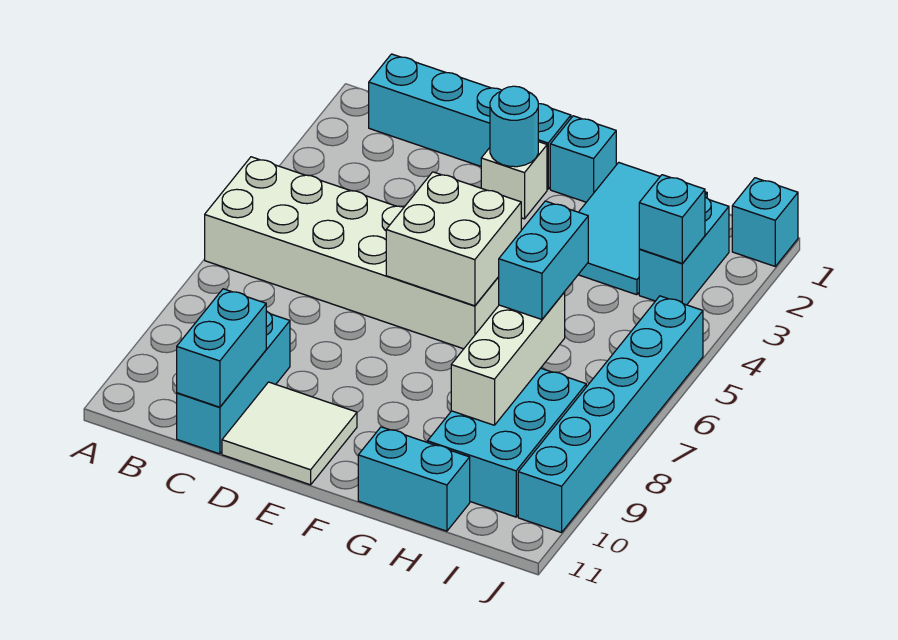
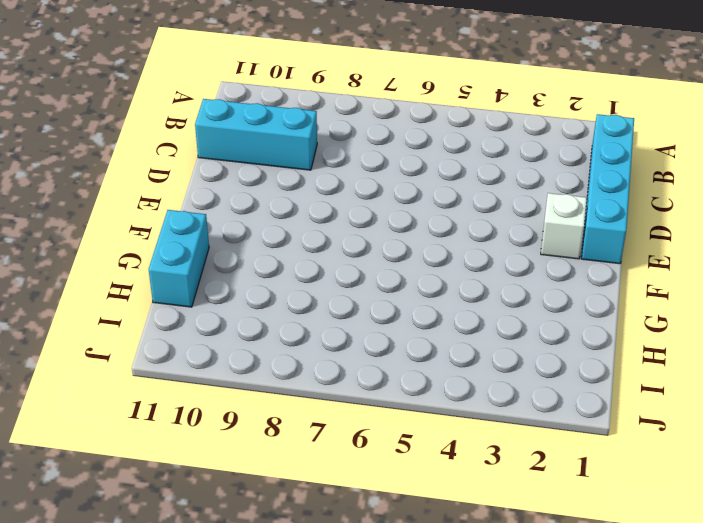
none -> white 2x6 brick [205,157,499,349]
none -> white 2x2 tile [222,382,357,485]
none -> cyan 1x1 brick [550,116,616,202]

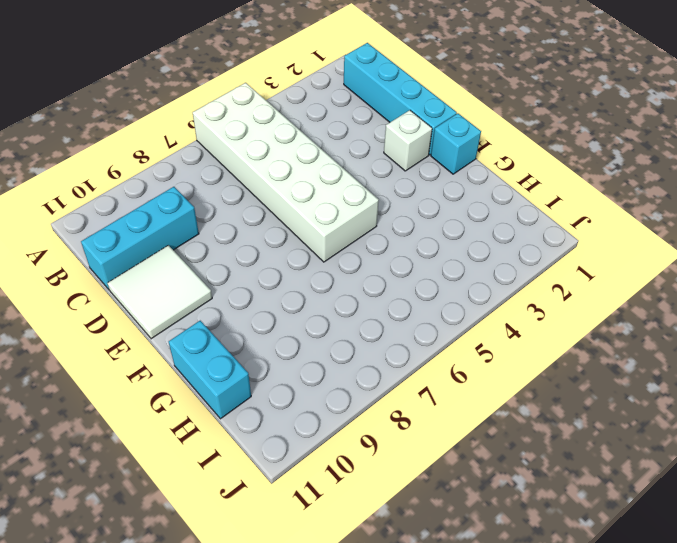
none -> cyan 2x3 tile [578,162,707,295]
none -> cyan 2x3 brick [428,368,586,517]
none -> cyan 1x2 brick [639,197,729,305]

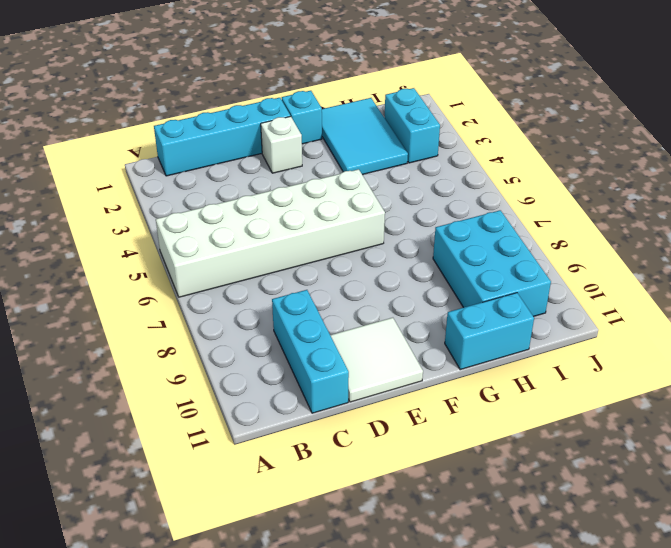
none -> cyan 1x1 brick [732,178,798,266]
none -> cyan 1x6 brick [518,296,703,533]
none -> cyan 1x2 brick [177,289,266,407]

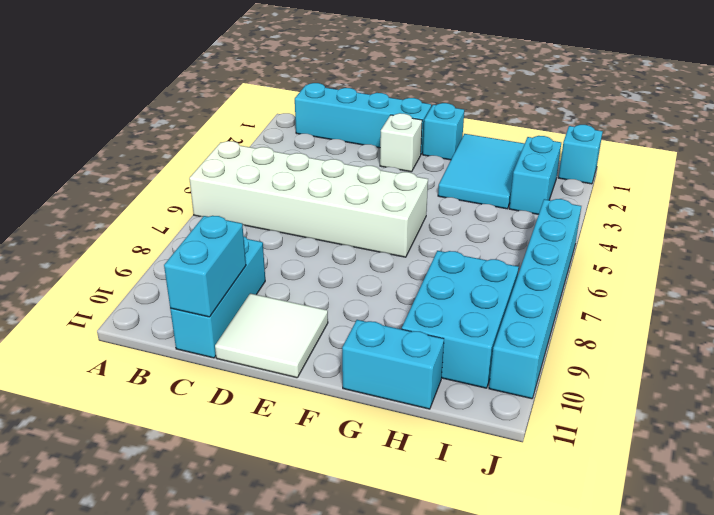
none -> cyan 1x1 round brick [490,86,538,167]
none -> white 2x2 brick [386,172,521,306]
none -> white 1x3 brick [451,292,565,425]

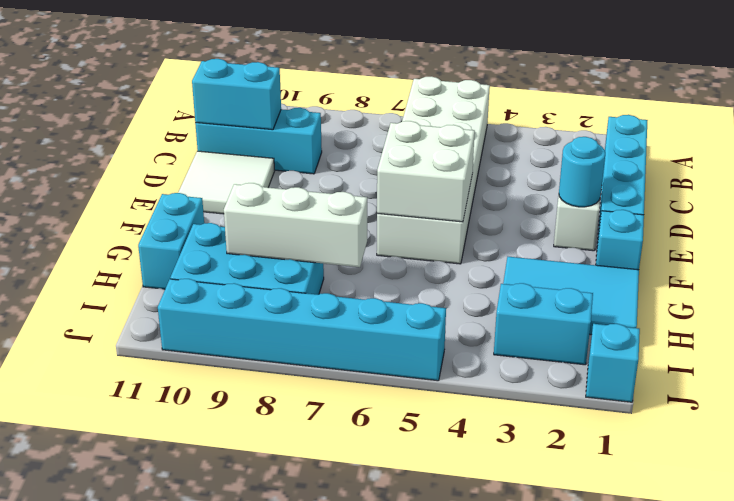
none -> cyan 1x1 brick [639,175,705,264]
none -> cyan 1x2 brick [499,201,588,319]

